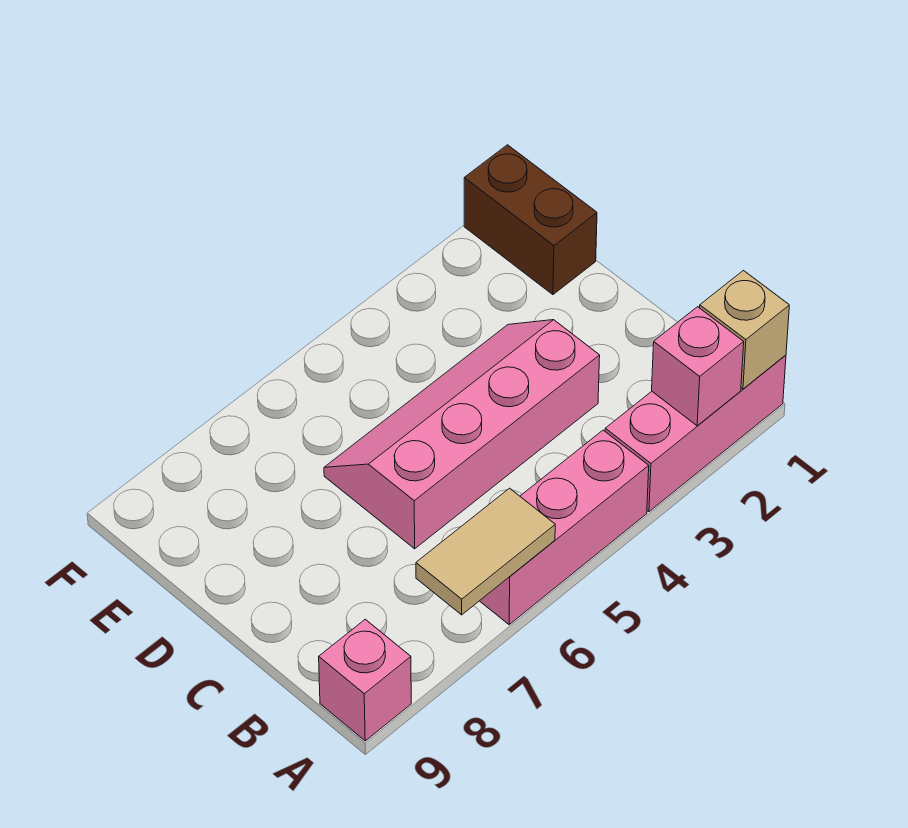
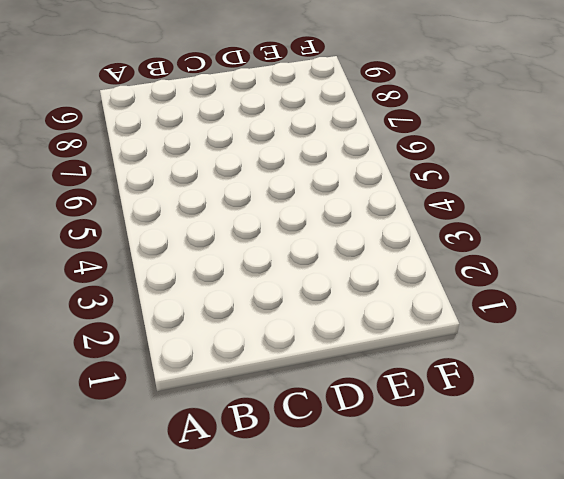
none -> pink 1x3 brick [605,355,786,512]
none -> pink 1x3 brick [480,430,649,625]

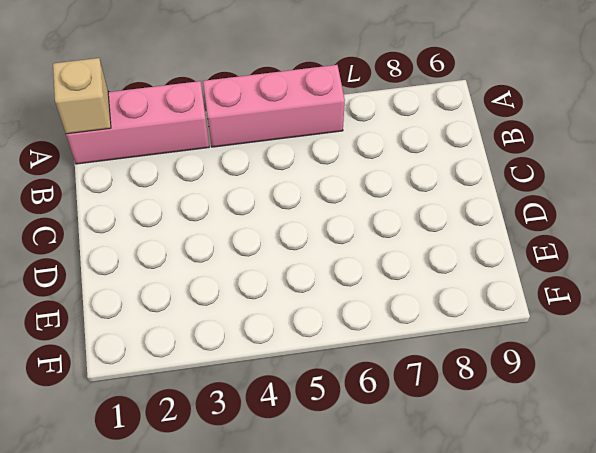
none -> pink 1x1 brick [319,619,411,741]
none -> pink 2x4 slope [324,320,600,549]

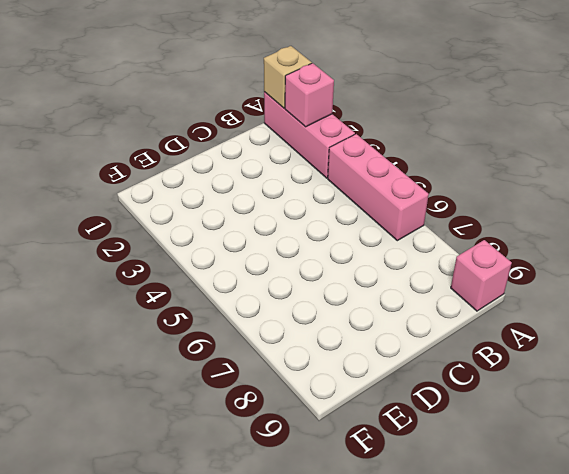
none -> pink 2x4 slope [324,320,600,549]
none -> brown 1x2 brick [464,145,597,295]

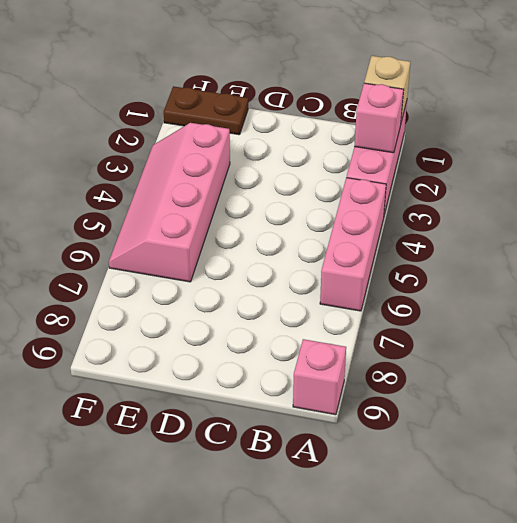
brown 1x2 plate [164,86,248,135] -> brown 1x2 brick [464,145,597,295]
pink 2x4 slope [109,123,230,282] -> pink 2x4 slope moved to [324,320,600,549]
none -> tan 1x2 tile [416,488,555,615]

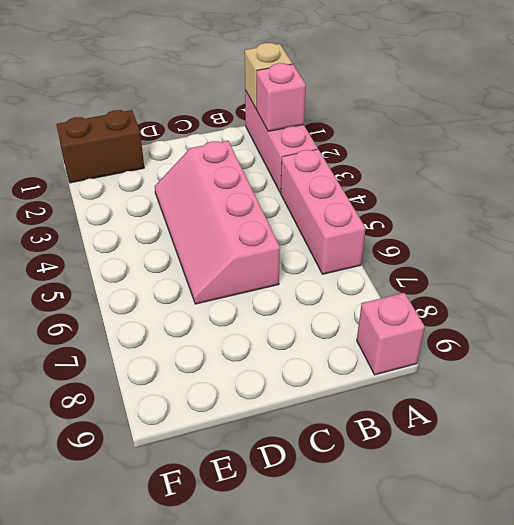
none -> tan 1x2 tile [416,488,555,615]

